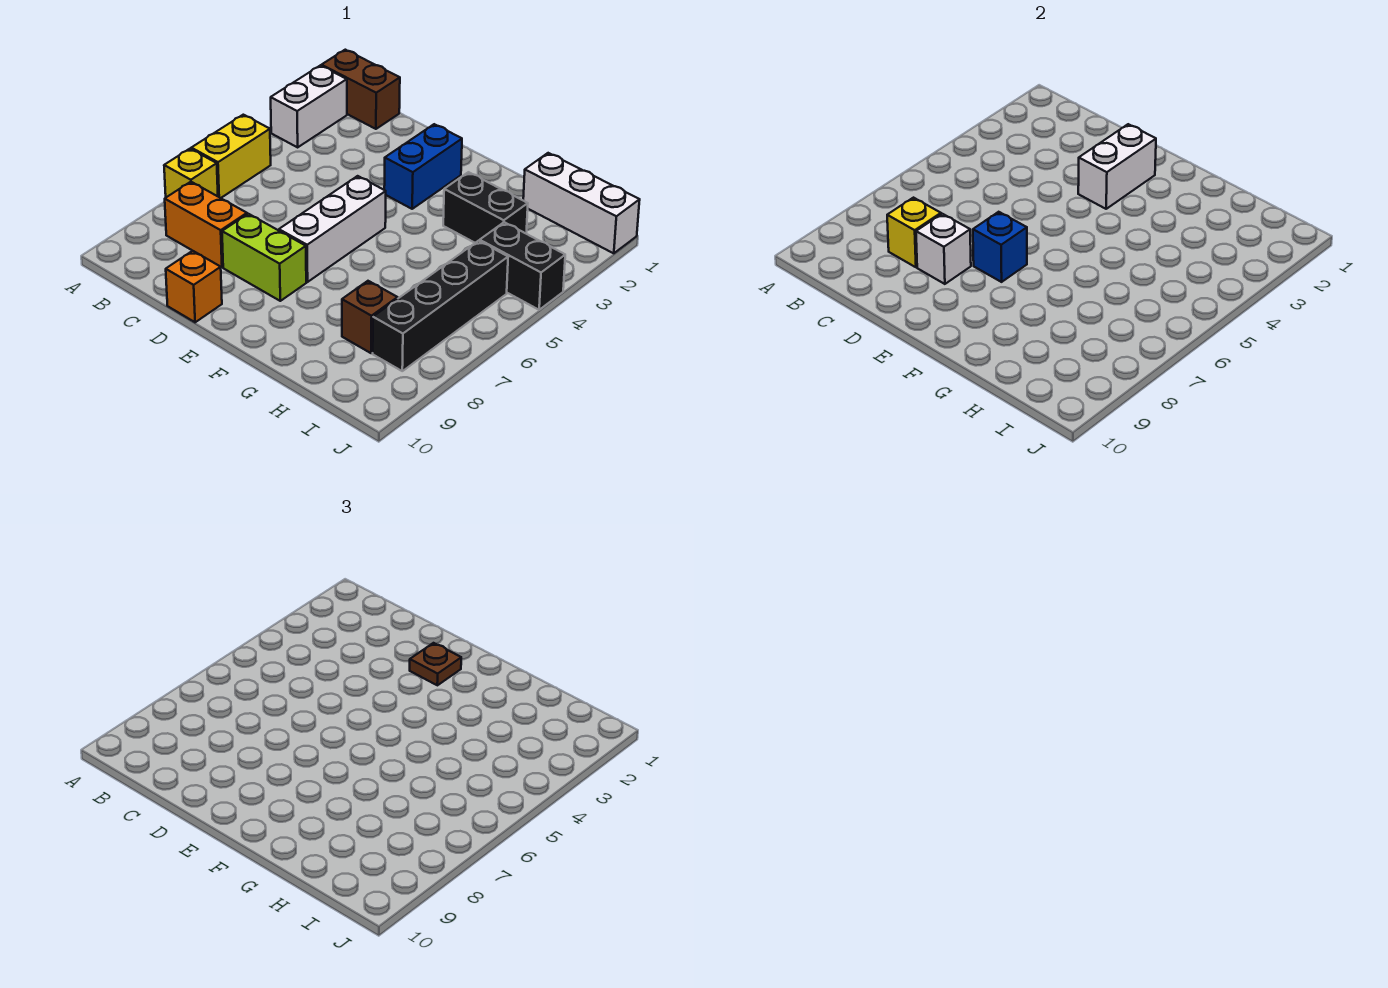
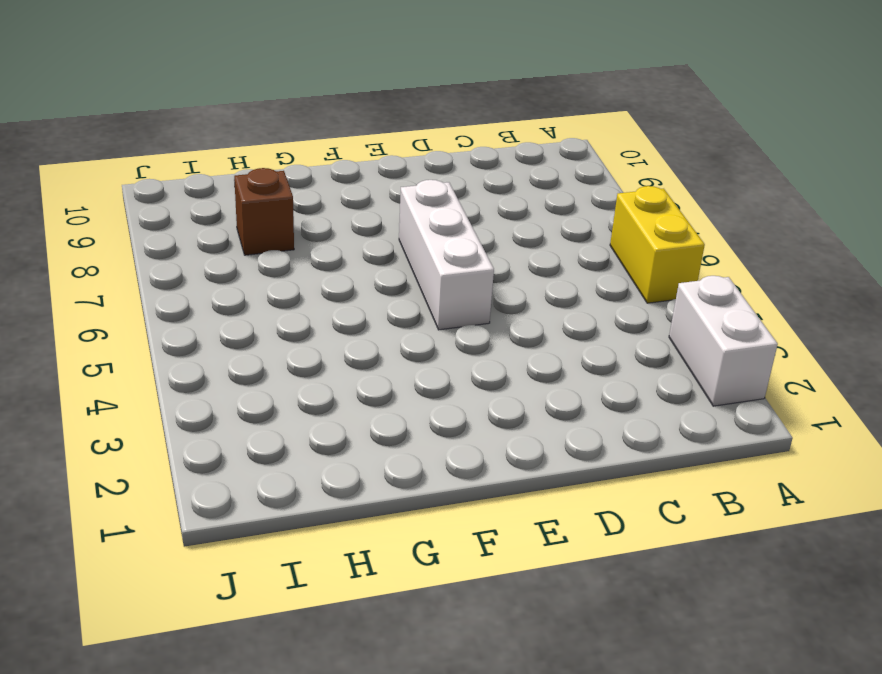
none -> brown 1x2 brick [321,50,400,129]
none -> yellow 1x1 brick [164,149,218,197]
none -> orange 1x2 brick [165,182,247,267]

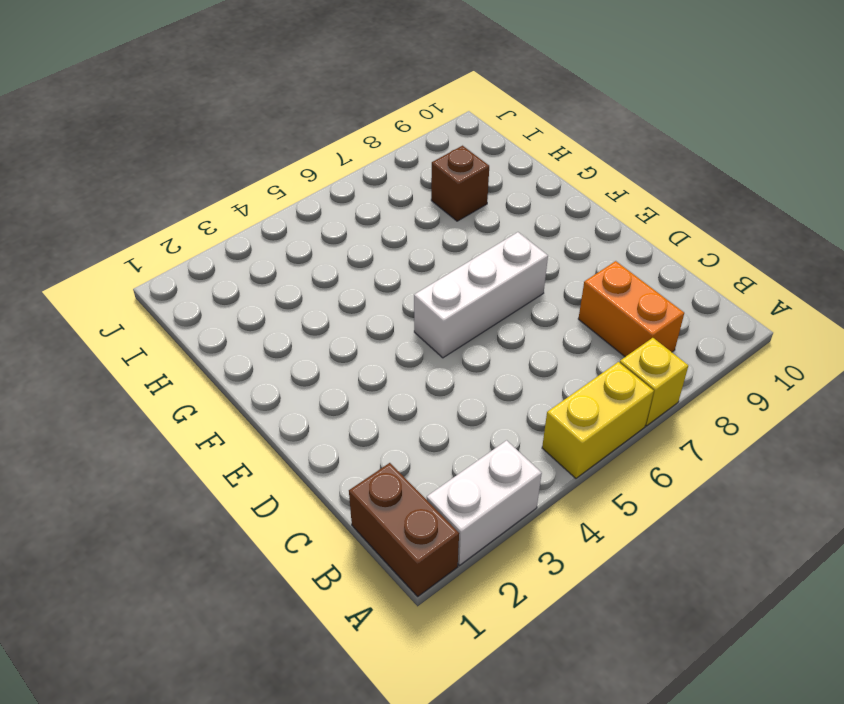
none -> lime 1x2 brick [222,214,306,301]
none -> orange 1x1 brick [166,251,222,322]
none -> blue 1x2 brick [384,124,462,209]

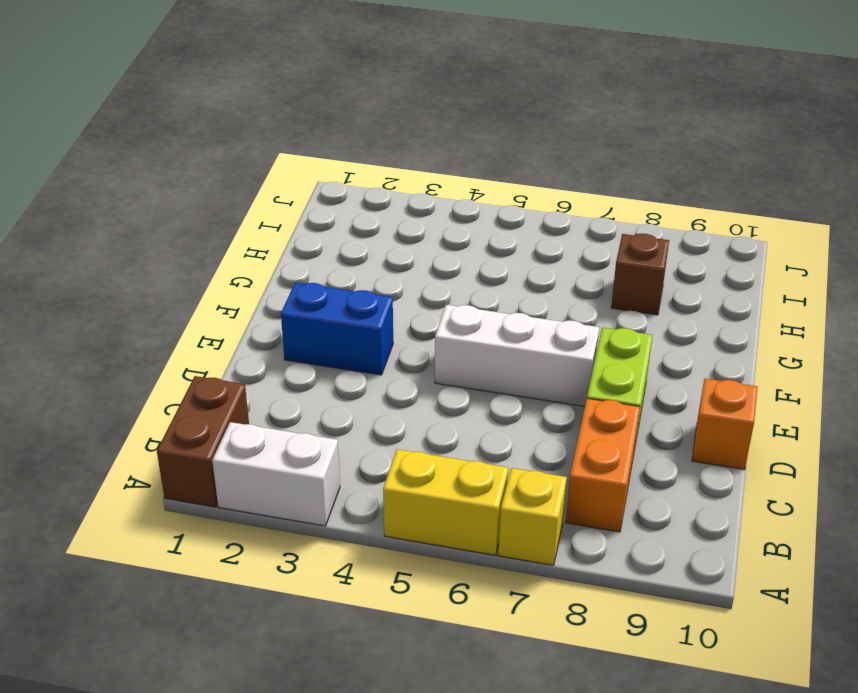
none -> black 1x2 brick [443,172,528,243]
none -> white 1x3 brick [523,153,640,253]
none -> black 1x2 brick [480,222,565,310]

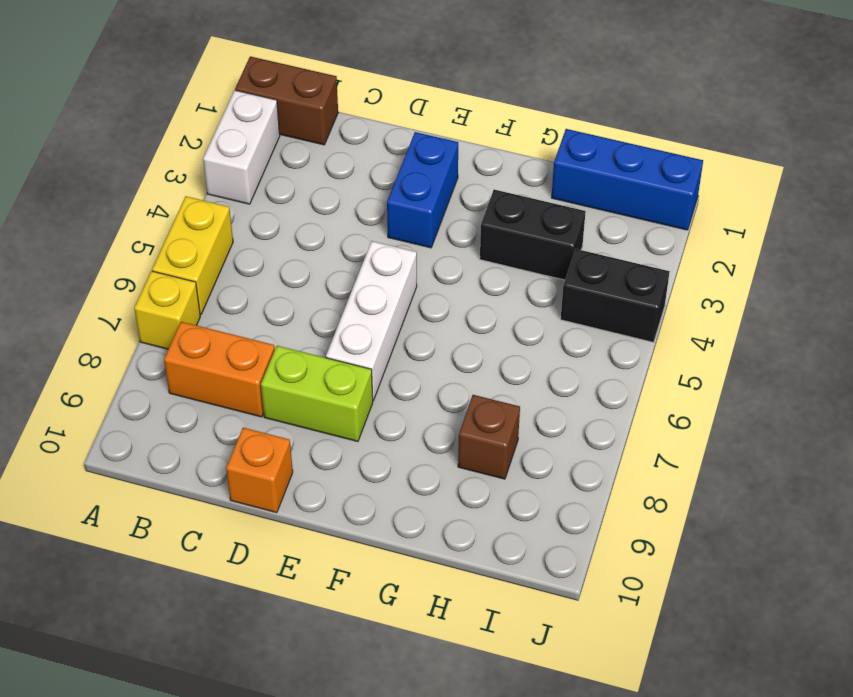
blue 1x3 brick [552,129,703,230] -> white 1x3 brick [523,153,640,253]
none -> black 1x4 brick [373,241,508,371]
none -> yellow 1x1 brick [887,198,941,267]
none -> white 1x1 brick [916,214,971,284]

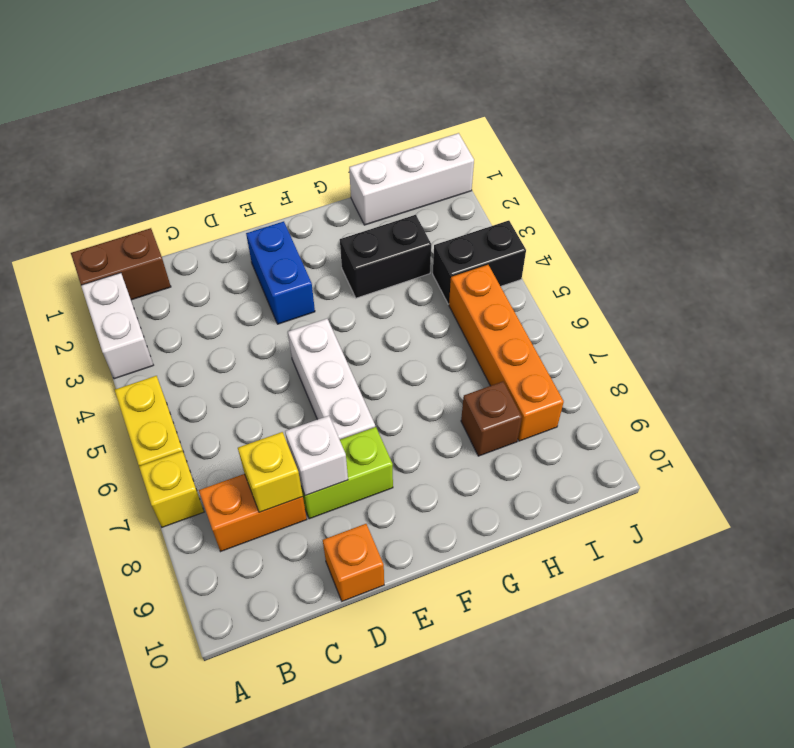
orange 1x4 brick [449,265,564,441] -> black 1x4 brick [373,241,508,371]
none -> white 1x2 brick [1078,124,1156,209]
none -> blue 1x1 brick [973,212,1027,282]
none -> brown 1x1 plate [410,643,461,685]

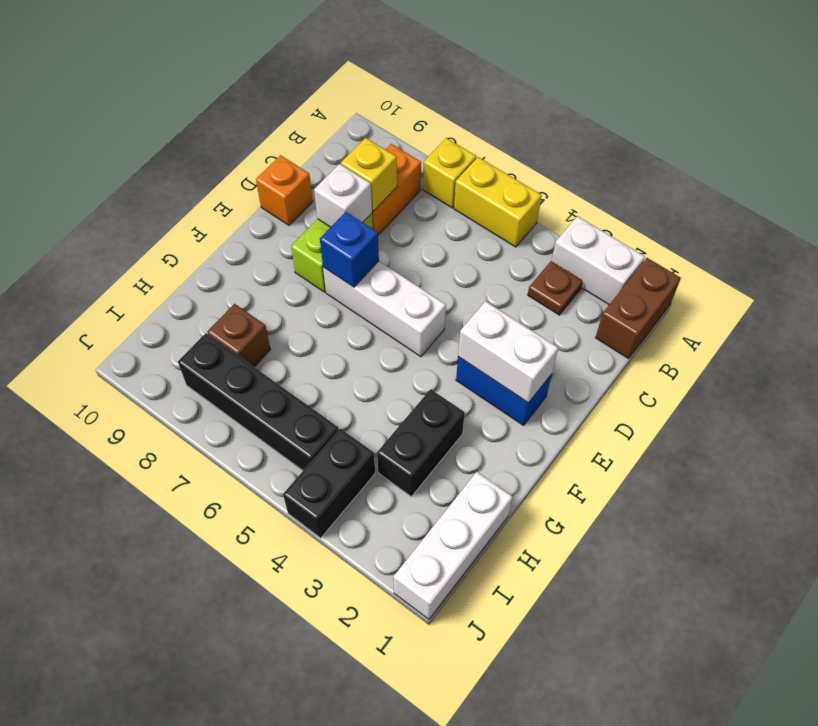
brown 1x1 plate [528,261,583,315] -> brown 1x1 plate moved to [410,643,461,685]

